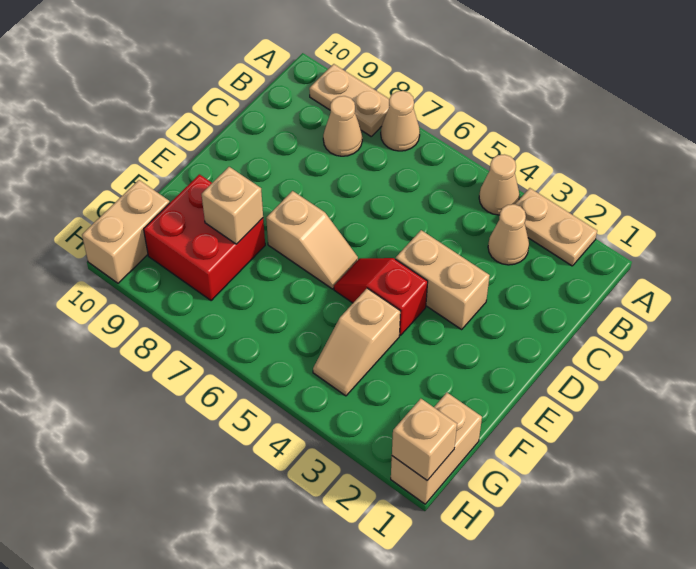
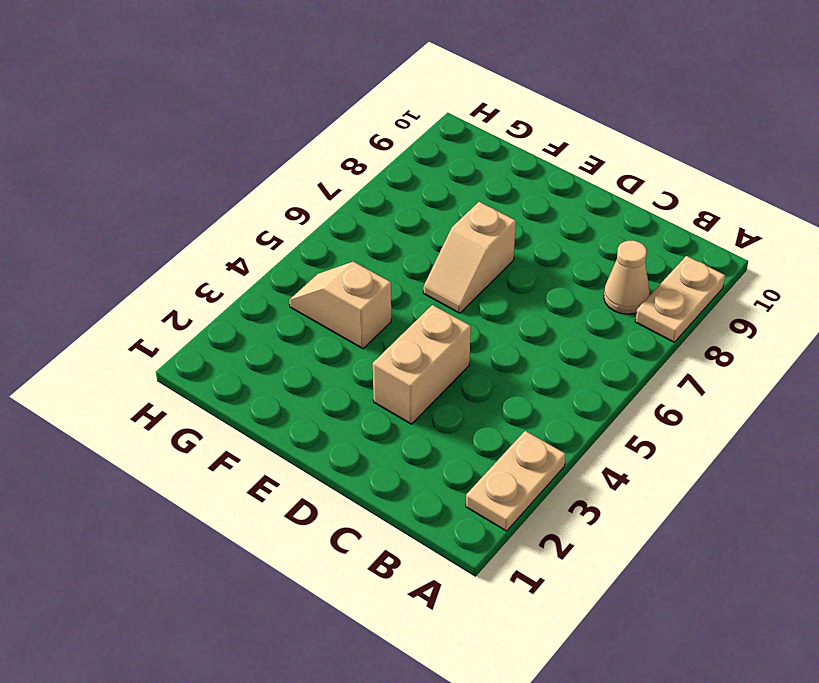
none -> tan 1x1 cone [479,154,519,215]
none -> tan 1x1 cone [381,91,420,151]
none -> tan 1x1 cone [488,204,529,265]

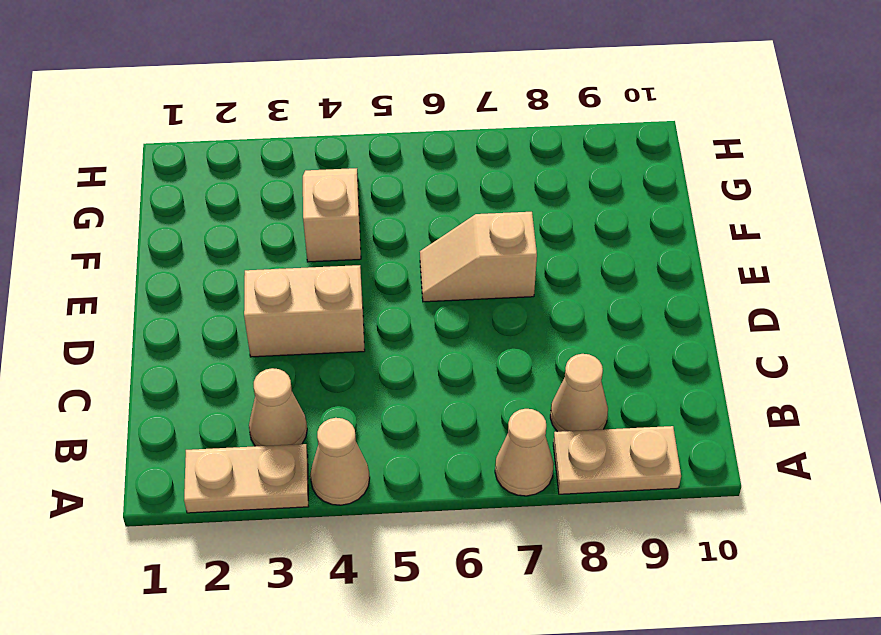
none -> red 1x2 slope [334,258,428,336]
none -> red 2x2 brick [144,174,265,301]
none -> tan 1x2 brick [391,393,482,504]

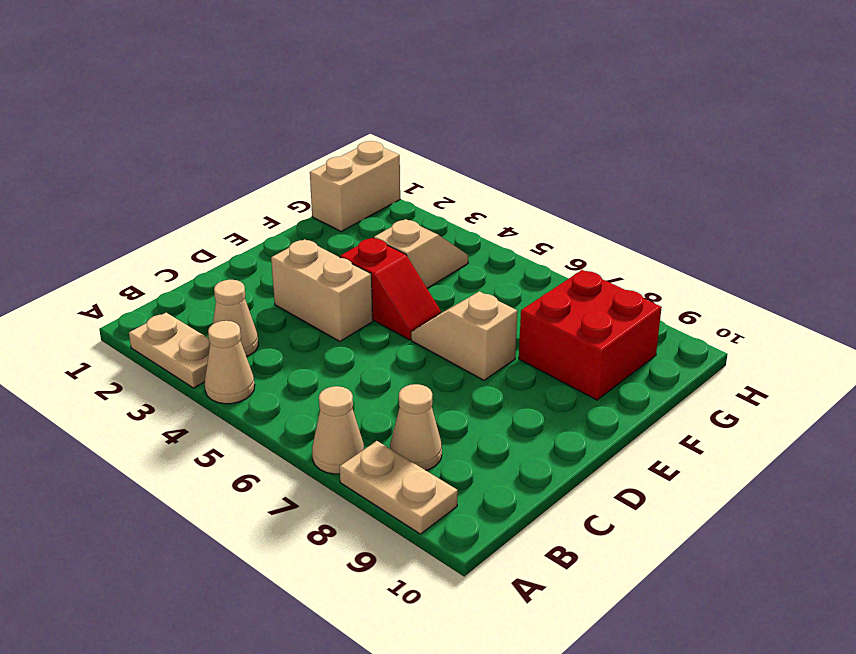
none -> tan 1x2 brick [82,180,170,283]
none -> tan 1x1 brick [202,167,263,244]
none -> tan 1x1 brick [392,399,457,480]

